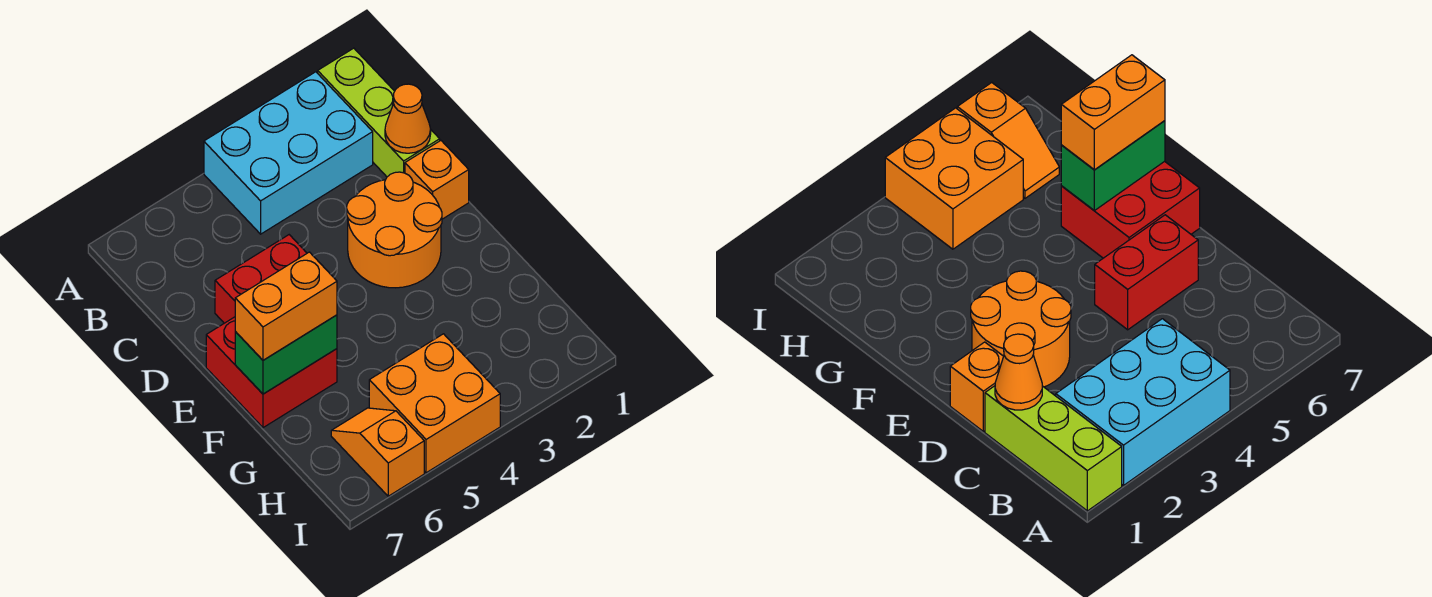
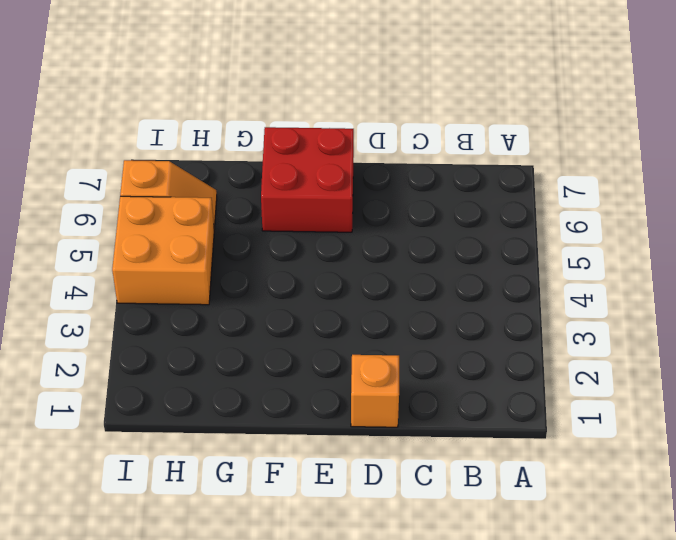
none -> lime 1x3 brick [318,48,440,177]
none -> cyan 2x3 brick [204,72,373,234]

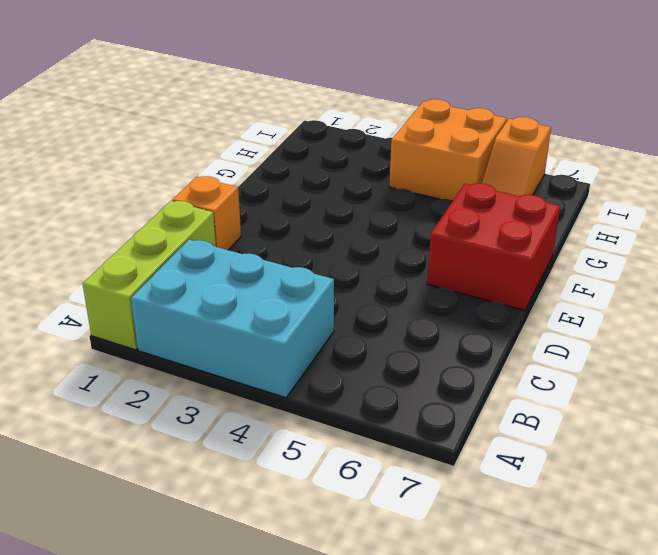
none -> orange 2x2 round brick [347,172,442,288]
none -> red 1x2 brick [215,235,307,323]

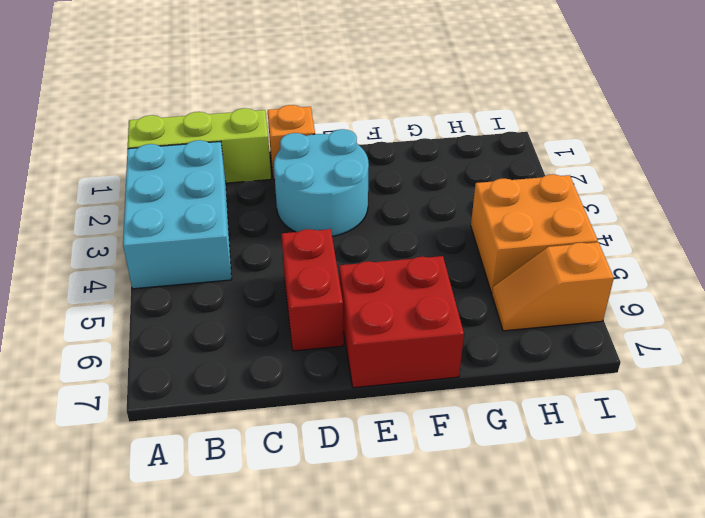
cyan 2x2 round brick [274,129,369,236] -> orange 2x2 round brick [347,172,442,288]
none -> orange 1x1 cone [385,84,431,153]
none -> green 1x2 brick [235,315,337,394]

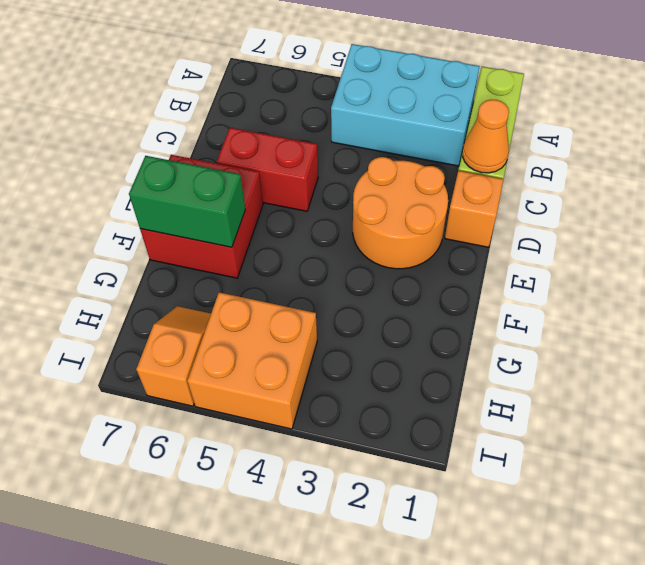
none -> orange 1x2 brick [235,252,337,360]

